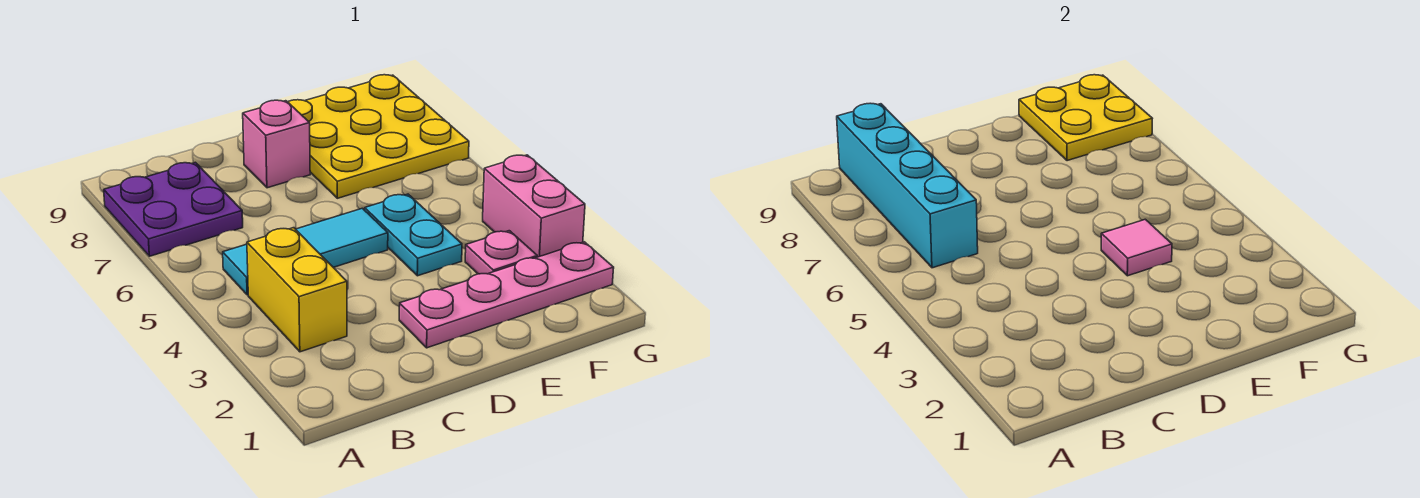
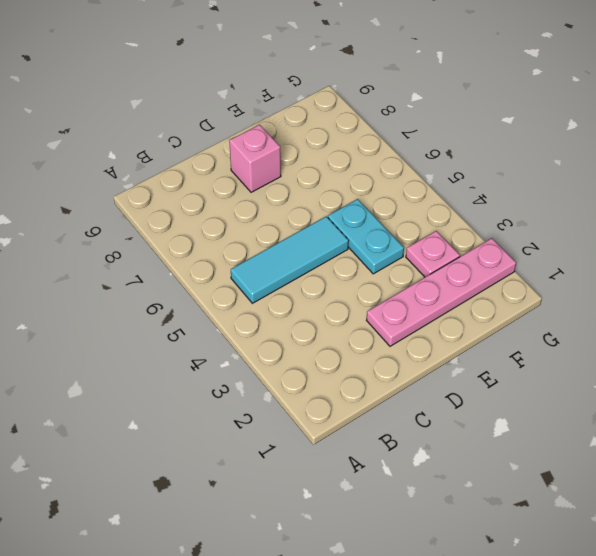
none -> purple 2x2 plate [104,162,243,256]
none -> yellow 1x2 brick [247,228,347,352]
none -> yellow 3x3 plate [288,75,469,198]

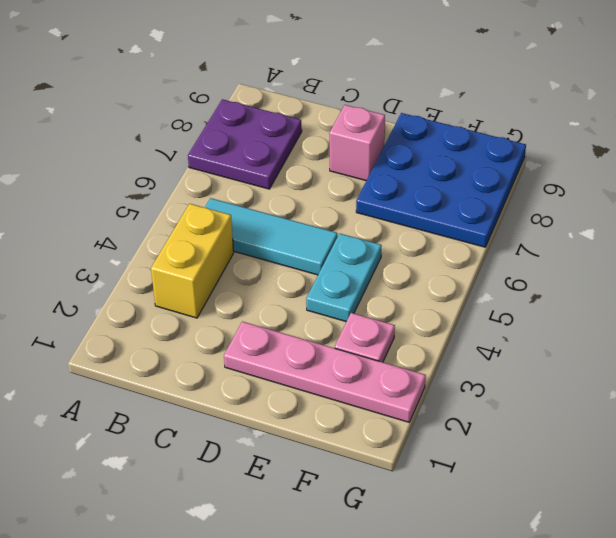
blue 3x3 plate [356,113,526,247] -> yellow 3x3 plate [288,75,469,198]
none -> pink 1x2 brick [483,155,585,257]
none -> cyan 1x4 brick [837,103,978,268]
none -> pink 1x1 tile [1101,219,1172,276]

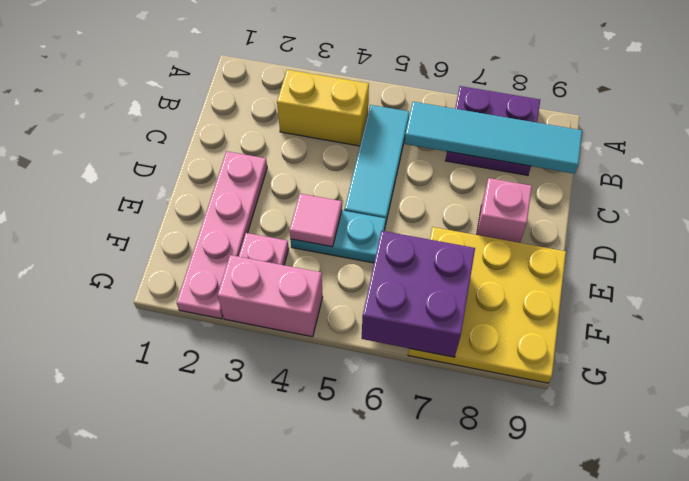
cyan 1x4 tile [404,102,582,174] -> cyan 1x4 brick [837,103,978,268]
purple 2x2 brick [362,231,475,357] -> none
none -> yellow 2x2 plate [1019,75,1152,161]

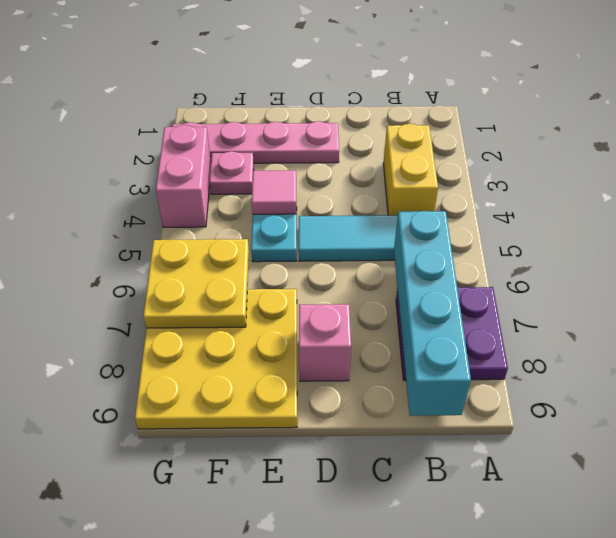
yellow 2x2 plate [143,239,249,328] -> yellow 2x2 plate moved to [1019,75,1152,161]

